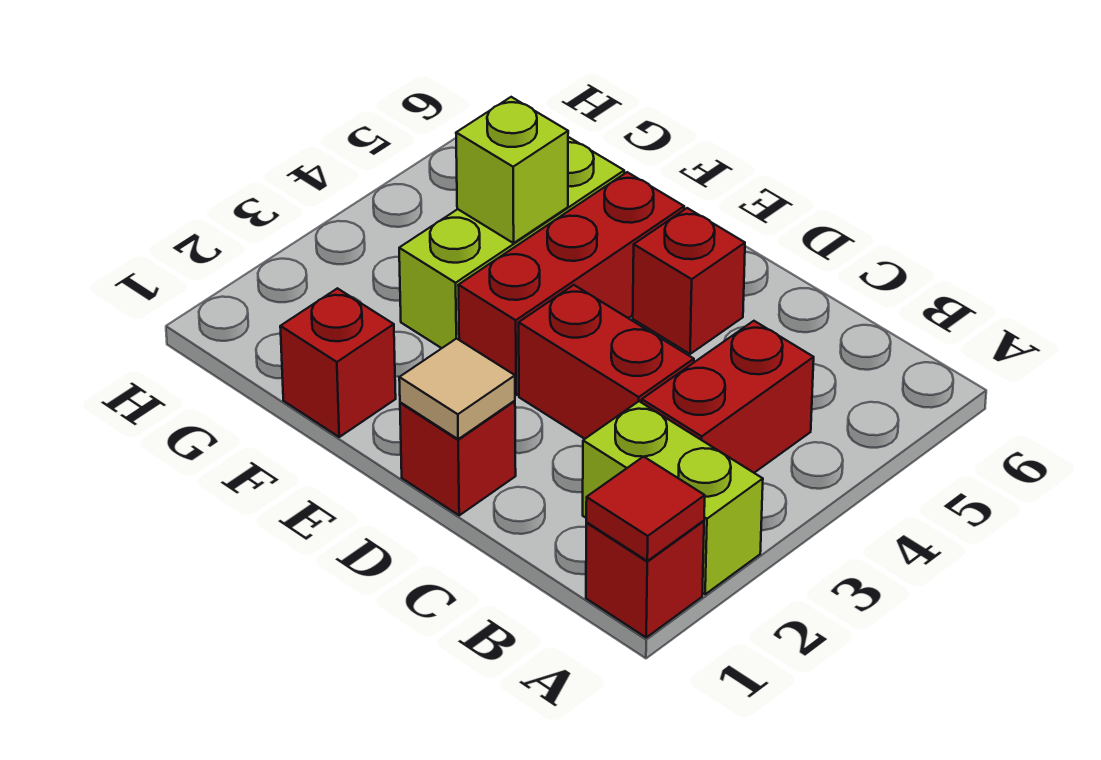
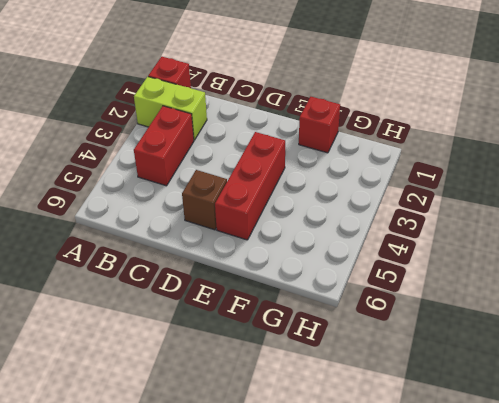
brown 1x1 brick [182,170,227,230] -> red 1x1 brick [633,208,745,354]
none -> red 1x2 brick [519,285,694,439]
none -> red 1x1 brick [400,401,516,515]
none -> lime 1x3 brick [399,137,624,348]

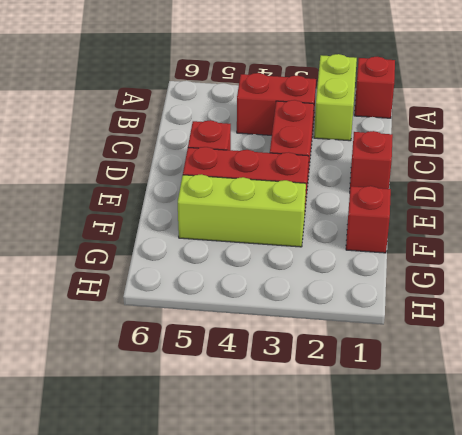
none -> red 1x1 tile [586,457,705,561]
none -> tan 1x1 tile [399,338,515,439]
none -> lime 1x1 brick [456,97,568,243]

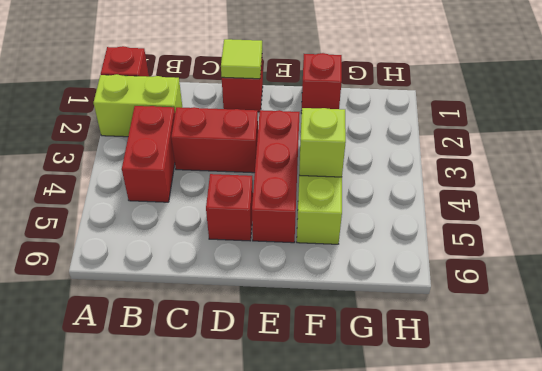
lime 1x1 tile [221,39,262,79] -> tan 1x1 tile [399,338,515,439]
none -> red 1x1 tile [586,457,705,561]

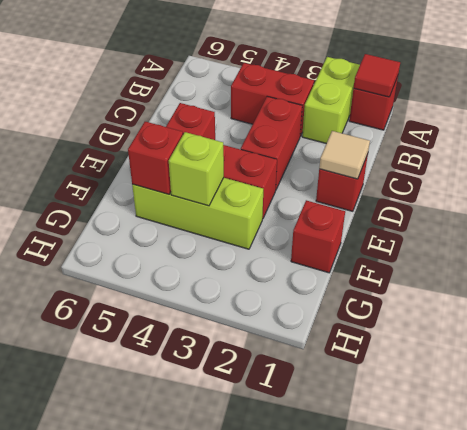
red 1x1 brick [128,122,183,194] -> none

